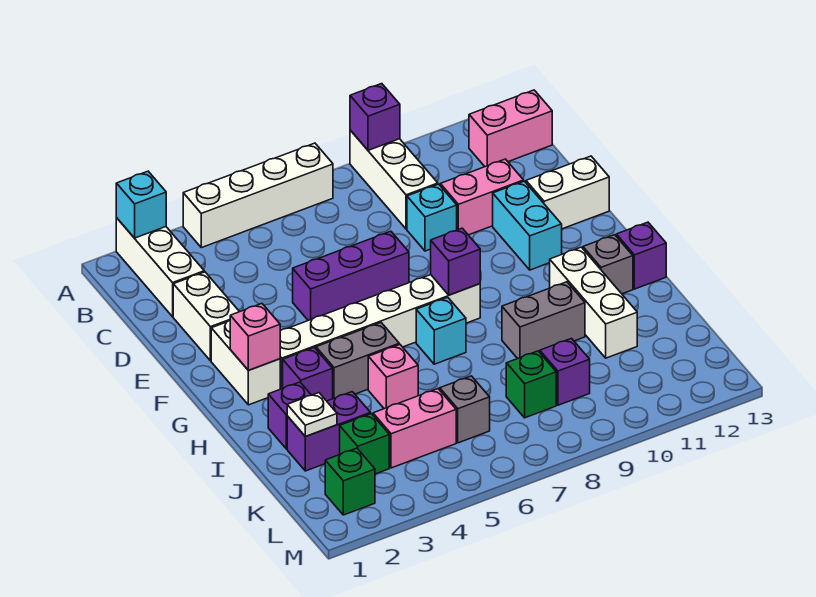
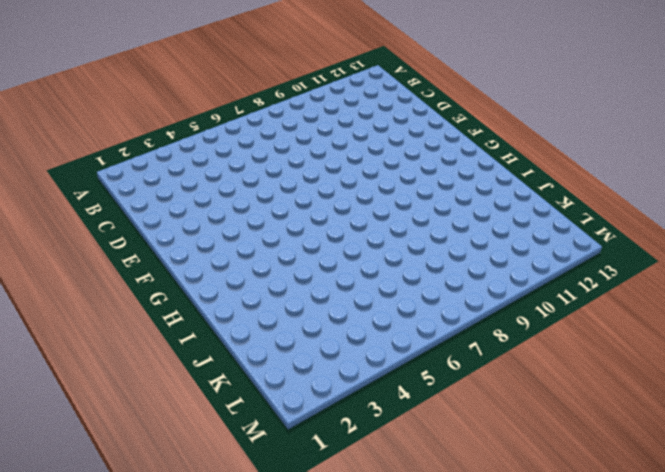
none -> white 1x3 brick [116,218,204,317]
none -> white 1x4 brick [183,143,333,248]
none -> white 1x3 brick [350,130,438,229]
none -> pink 1x2 brick [469,90,552,167]

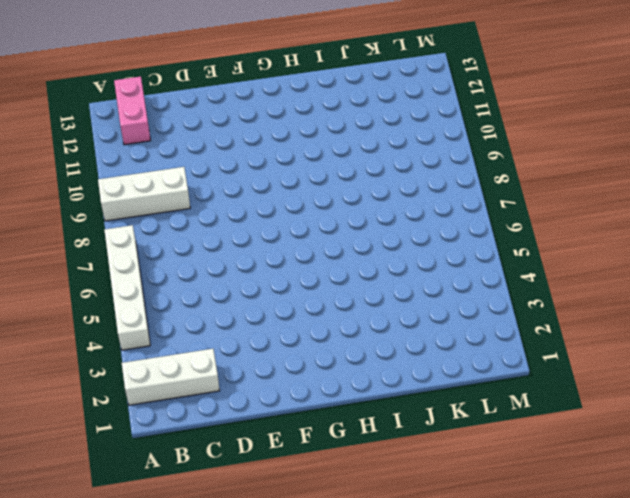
none -> white 1x2 brick [173,272,239,361]
none -> cyan 1x1 brick [407,184,457,251]
none -> pink 1x2 brick [440,159,524,235]
none -> purple 1x3 brick [293,231,409,320]

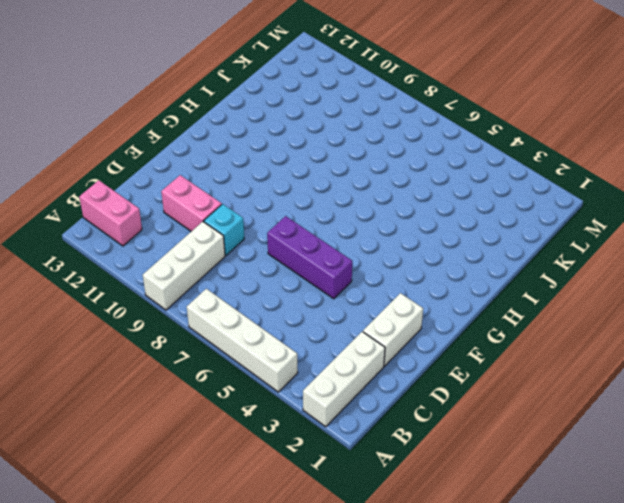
none -> cyan 1x2 brick [493,181,562,270]
none -> white 1x2 brick [526,156,609,229]
none -> white 1x2 brick [211,320,280,405]
none -> white 1x6 brick [280,275,480,389]

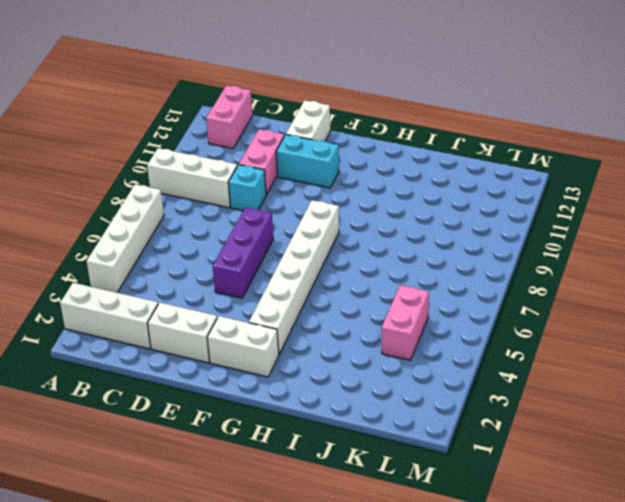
none -> purple 1x1 brick [283,348,333,401]
none -> grey 1x2 brick [316,323,399,399]
none -> cyan 1x1 brick [416,297,466,364]
none -> white 1x3 brick [550,247,637,358]

